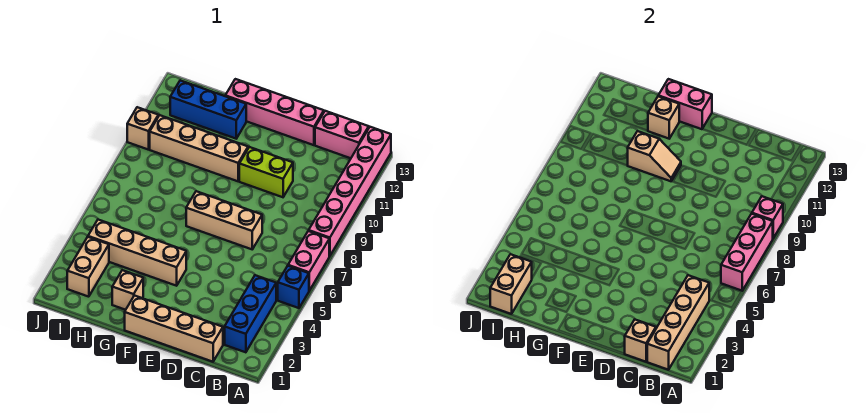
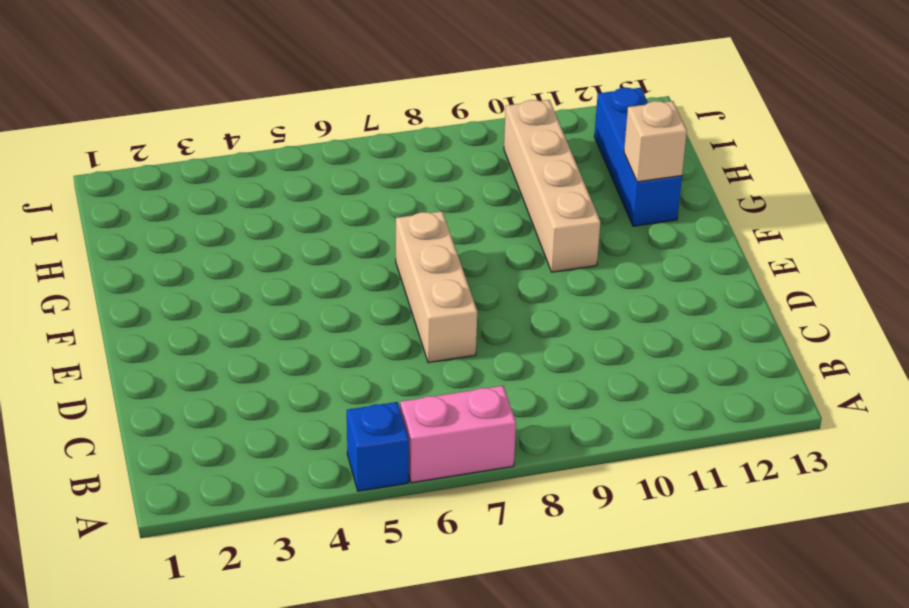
none -> pink 1x6 brick [309,127,391,256]
none -> blue 1x3 brick [225,275,276,352]
none -> pink 1x2 brick [315,111,369,158]

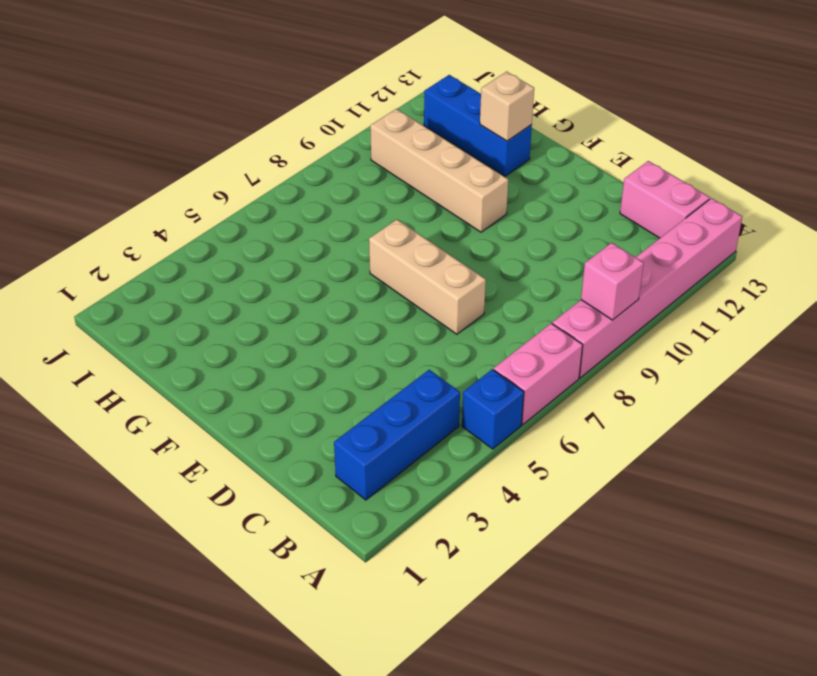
none -> tan 1x4 brick [125,296,223,362]
none -> lime 1x2 brick [239,147,293,197]
none -> pink 1x4 brick [226,79,324,145]

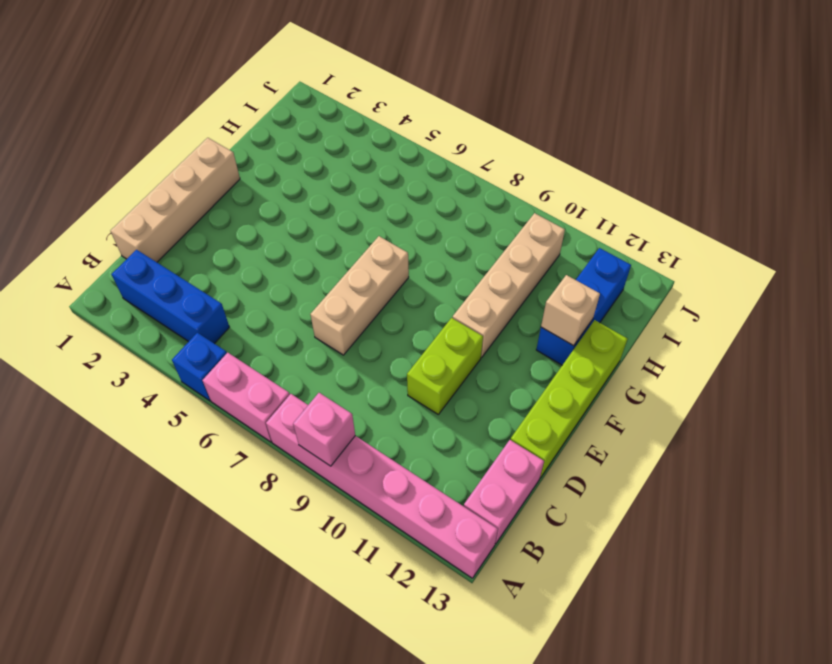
lime 1x4 brick [511,320,627,478] -> pink 1x4 brick [226,79,324,145]
none -> tan 1x4 brick [88,220,186,286]
none -> tan 1x1 brick [112,270,143,310]
none -> tan 1x2 brick [67,237,109,297]

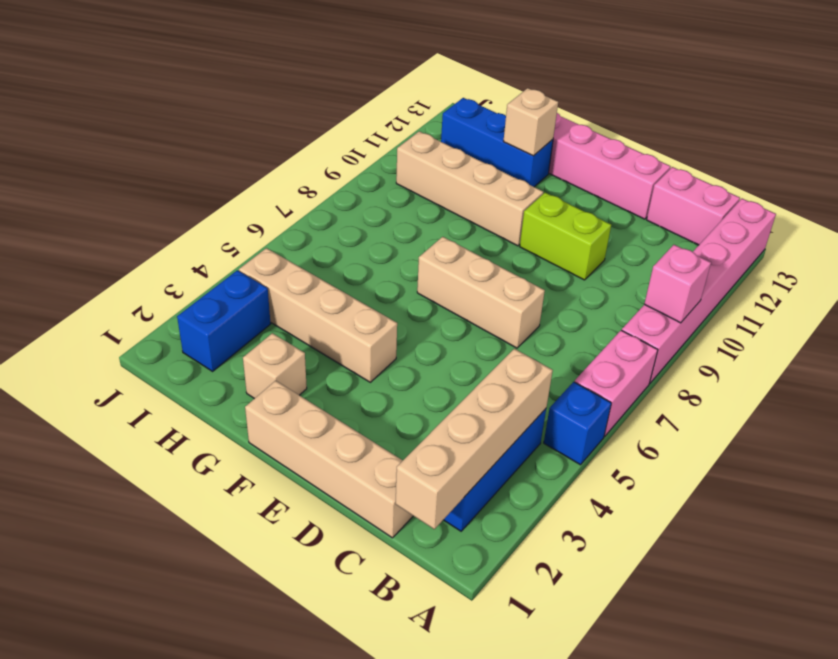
blue 1x2 brick [177,270,271,371] -> tan 1x2 brick [67,237,109,297]
none -> tan 1x1 brick [127,107,158,150]
none -> pink 1x3 brick [721,214,773,291]
none -> tan 1x1 brick [625,319,656,362]

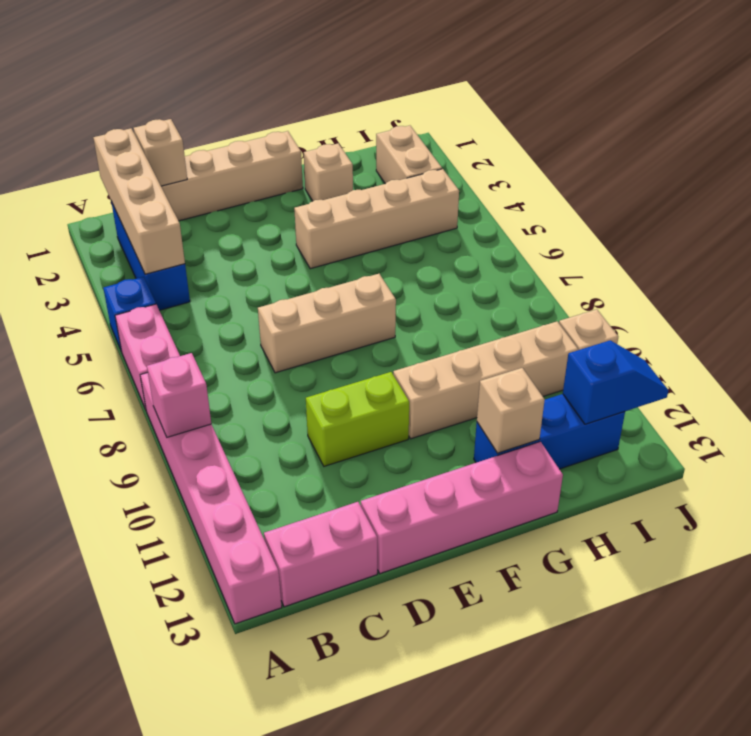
blue 1x2 slope [563,341,668,424] -> none
none -> pink 1x3 brick [721,214,773,291]
none -> tan 1x2 slope [628,131,681,181]
none -> pink 1x2 brick [659,79,712,129]

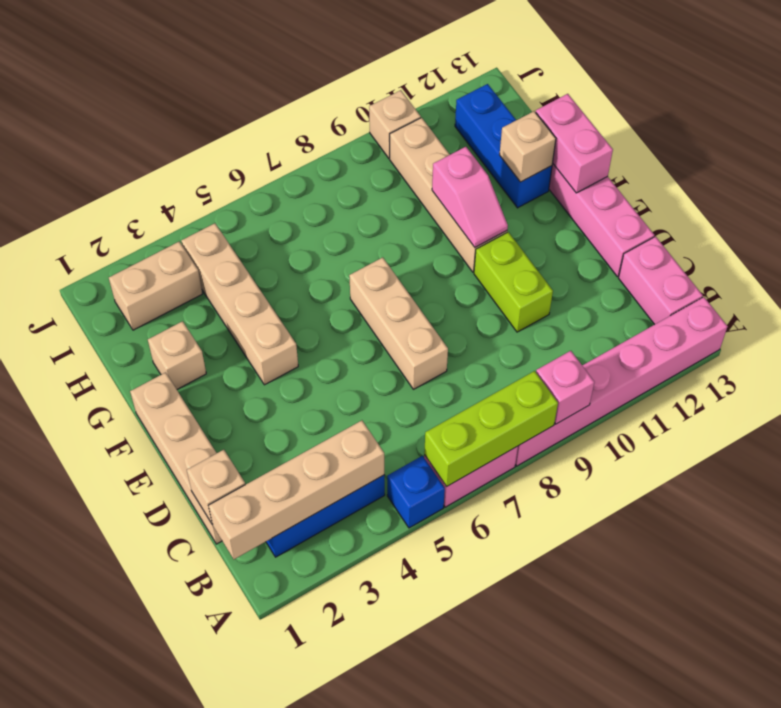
lime 1x3 brick [424,371,558,486] -> pink 1x3 brick [721,214,773,291]
pink 1x2 slope [432,147,508,247] -> tan 1x2 slope [628,131,681,181]
none -> tan 1x2 brick [490,254,532,314]

